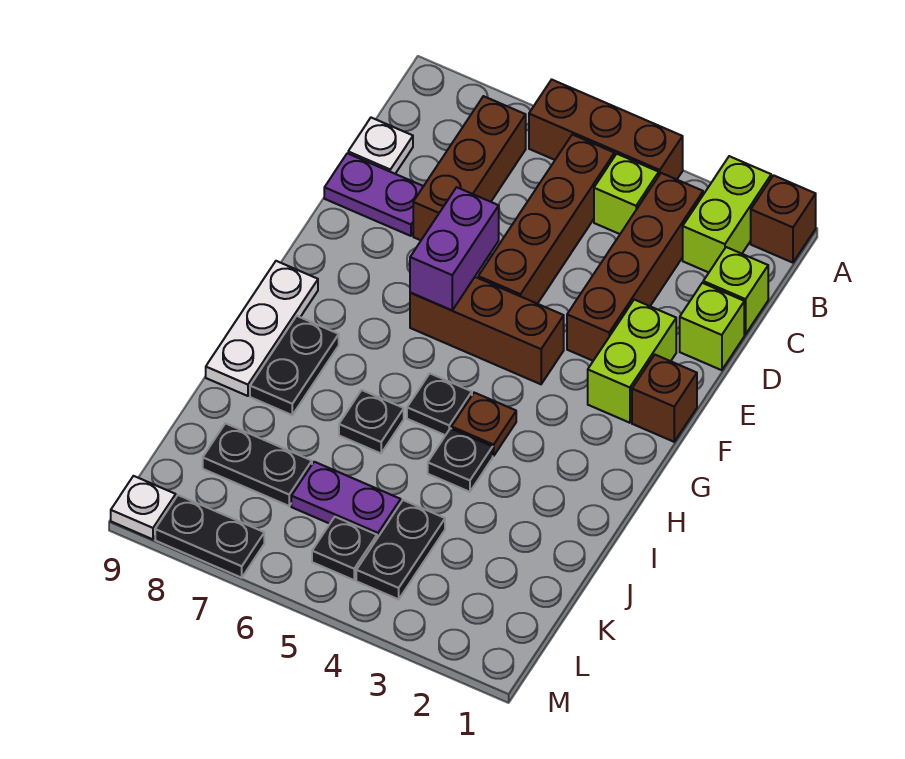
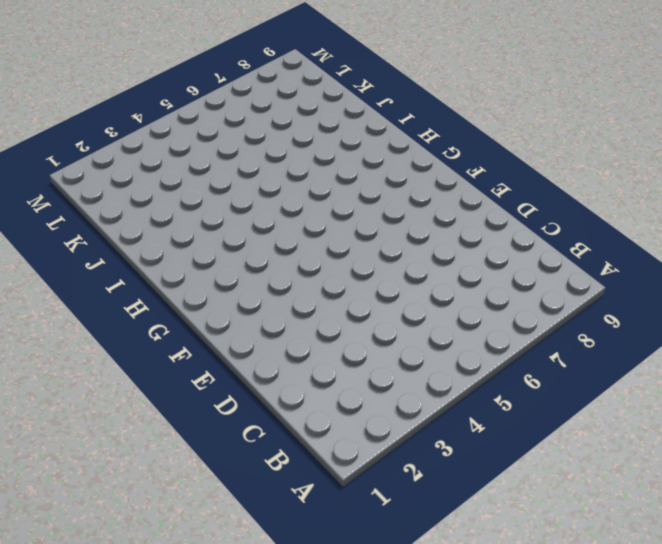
none -> brown 1x1 brick [751,175,816,263]
none -> lime 1x2 brick [683,156,771,272]
none -> brown 1x3 brick [529,80,683,179]

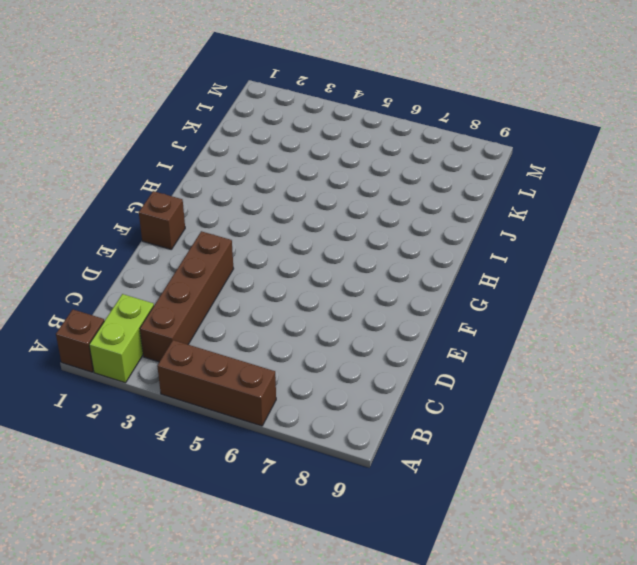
none -> lime 1x1 brick [594,154,659,234]
none -> brown 1x4 brick [478,135,614,304]
none -> brown 1x3 brick [413,96,526,240]

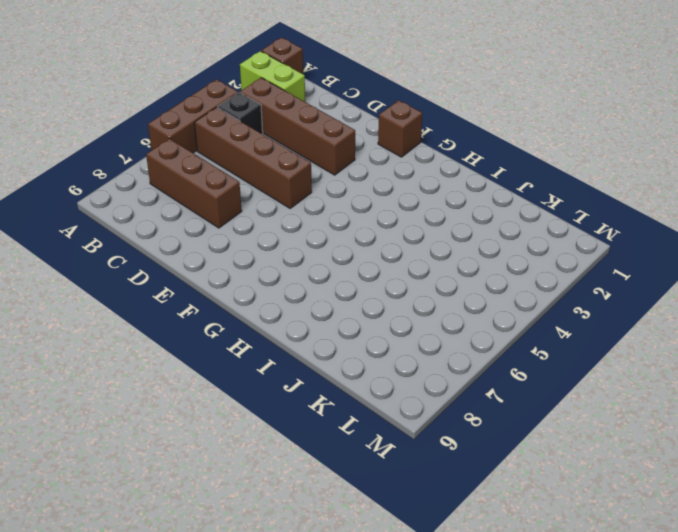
black 1x1 brick [218,92,263,134] -> lime 1x1 brick [594,154,659,234]
none -> lime 1x1 brick [703,247,768,334]
none -> white 1x1 plate [348,118,413,174]
none -> lime 1x1 brick [680,283,744,370]

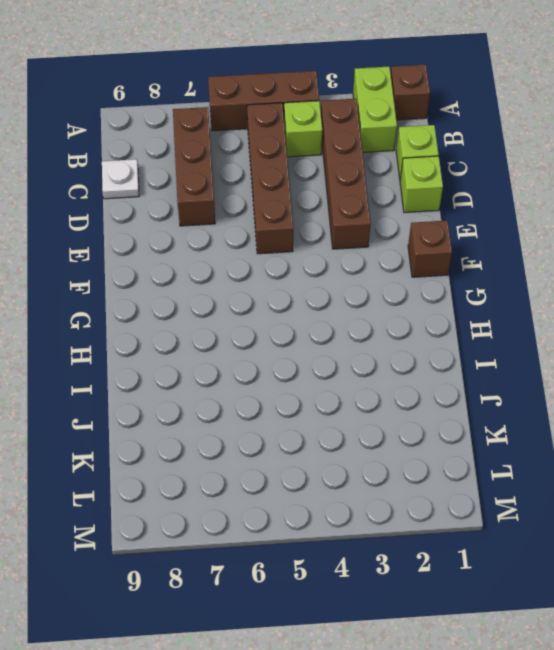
none -> purple 1x2 plate [324,153,423,236]
none -> lime 1x2 brick [588,300,676,423]
none -> brown 1x3 brick [410,277,564,384]

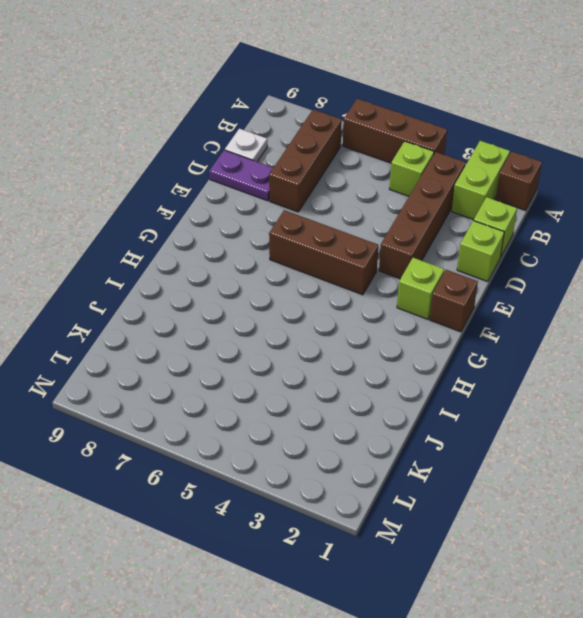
lime 1x1 brick [397,258,444,319] -> lime 1x2 brick [588,300,676,423]
none -> brown 1x4 brick [478,135,614,304]
none -> white 1x3 plate [206,261,318,396]
none -> brown 1x1 plate [451,393,516,456]

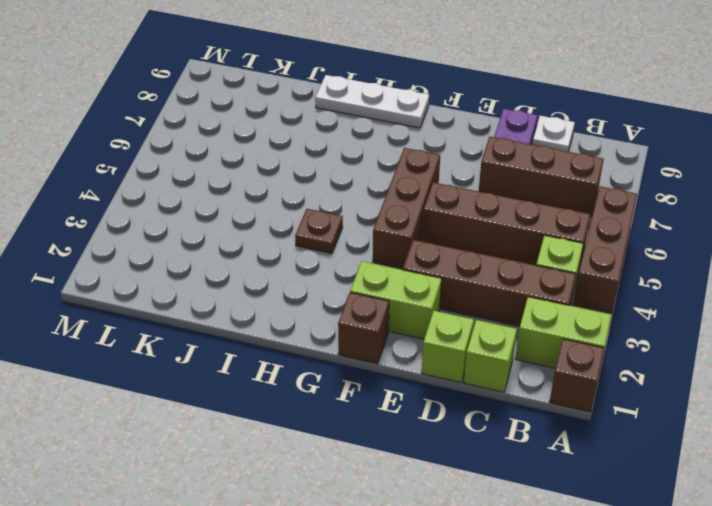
none -> black 1x1 plate [407,374,472,435]
none -> black 1x2 plate [250,316,339,415]
none -> black 1x1 plate [428,428,493,492]

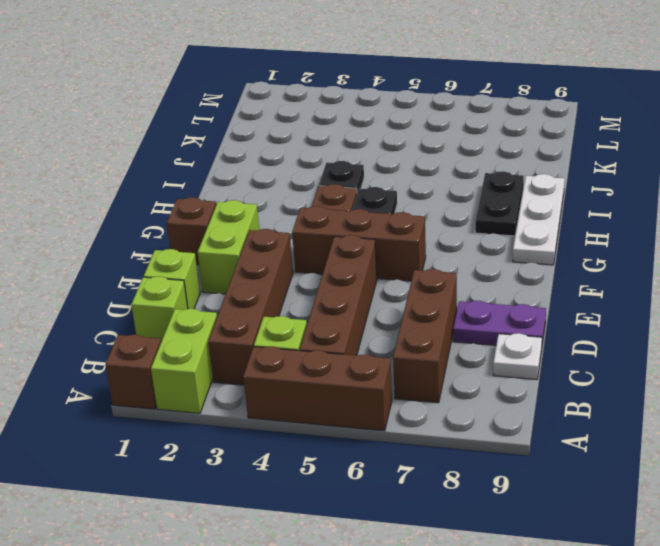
none -> black 1x1 plate [339,390,404,453]
none -> black 1x2 plate [356,500,445,599]
none -> purple 1x2 plate [291,462,401,538]

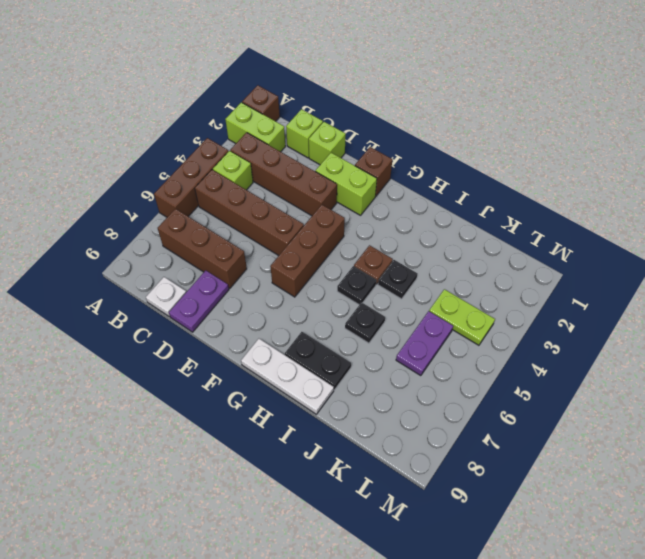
lime 1x2 plate [429,289,495,345] -> black 1x2 plate [356,500,445,599]
none -> black 1x2 plate [203,423,312,506]
none -> black 1x1 plate [312,517,377,580]
none -> black 1x2 plate [155,495,264,578]

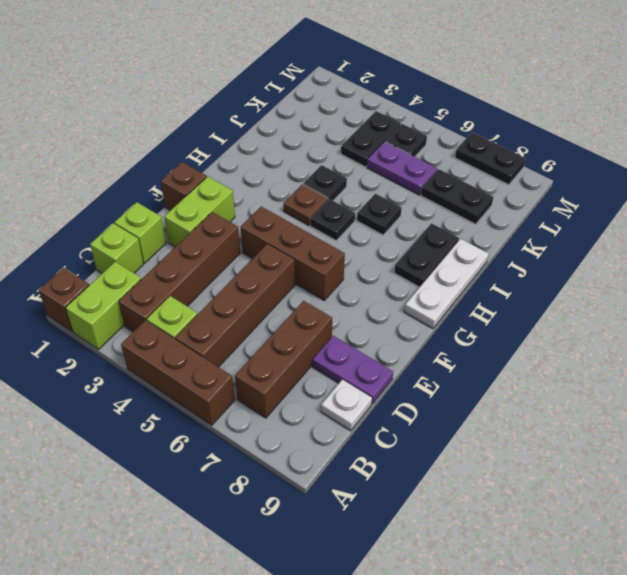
none -> white 1x1 plate [111,476,176,539]
none -> purple 1x2 brick [410,187,499,310]

